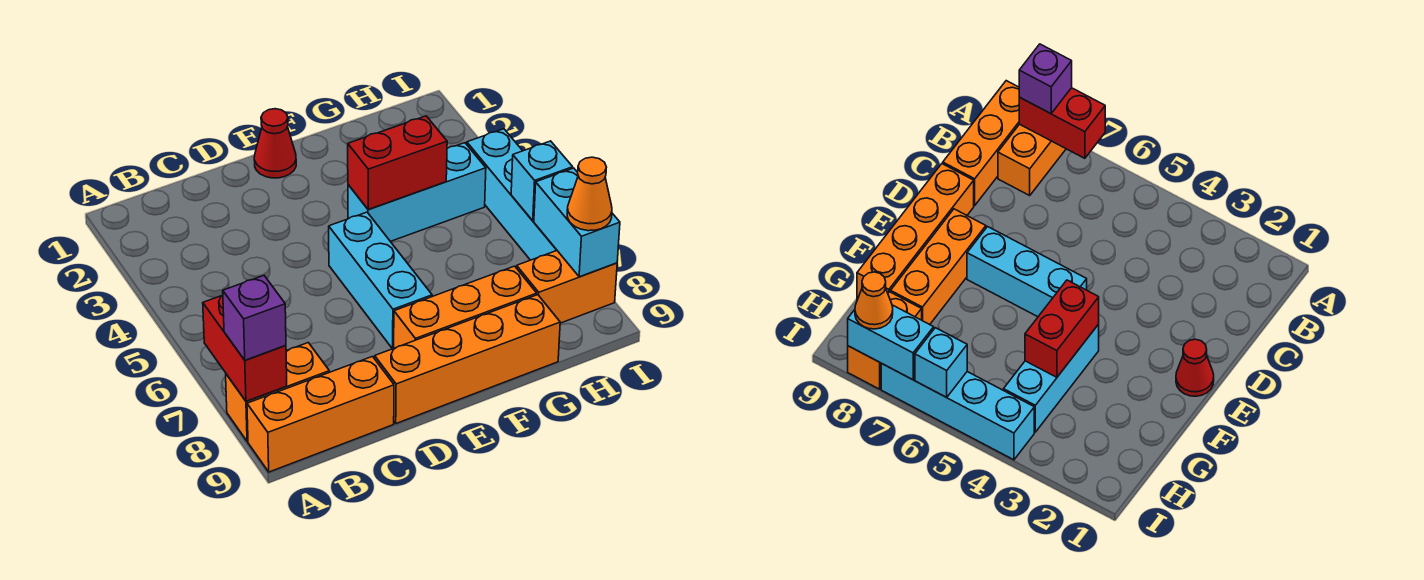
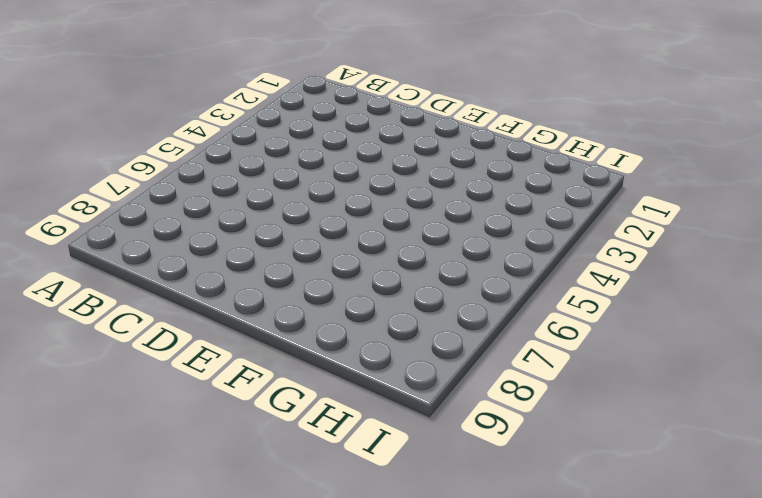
none -> orange 1x2 brick [226,343,329,441]
none -> orange 1x3 brick [247,357,394,472]
none -> orange 1x4 brick [374,295,560,423]

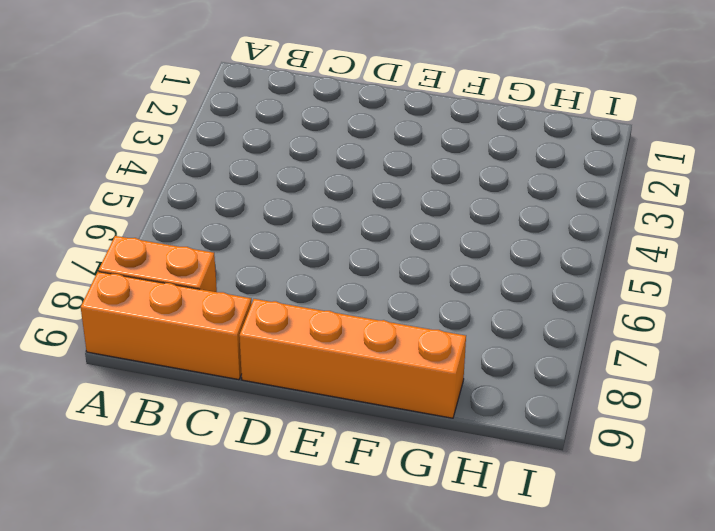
none -> red 1x1 cone [254,109,296,178]
none -> cyan 1x3 brick [329,212,432,349]
none -> orange 1x3 brick [394,266,537,348]

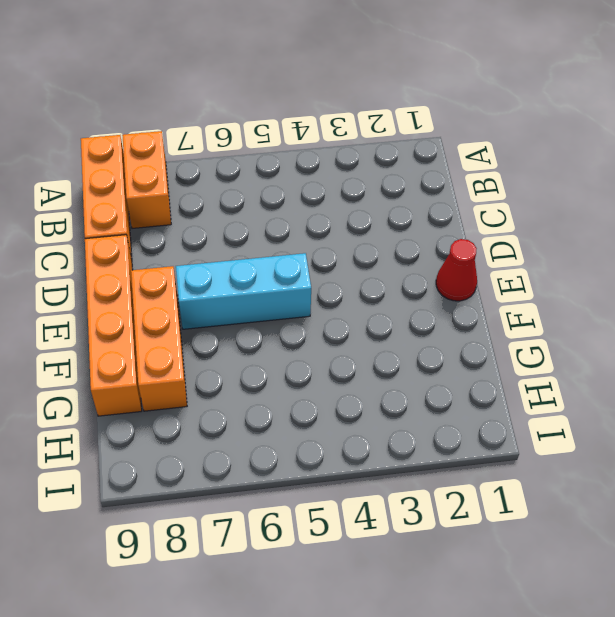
none -> cyan 1x3 brick [348,143,486,241]
none -> orange 1x2 brick [517,251,617,323]
none -> cyan 1x4 brick [467,129,557,260]

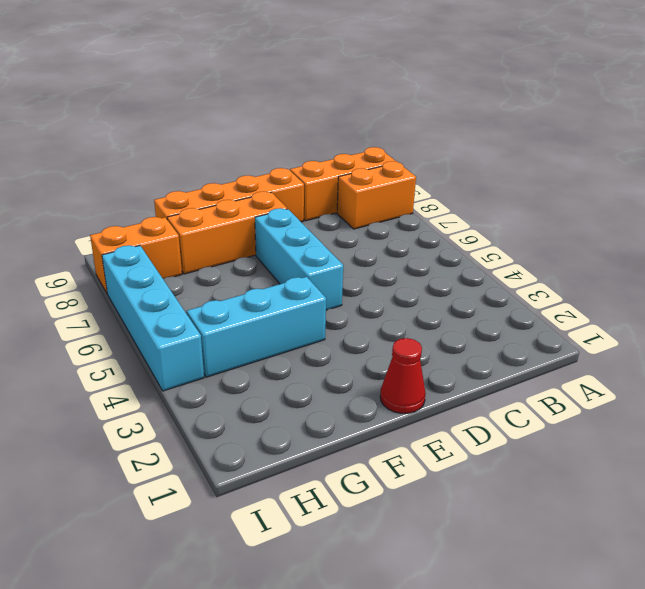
none -> red 1x2 brick [203,295,287,401]
none -> red 1x2 brick [348,116,447,210]
none -> cyan 1x1 brick [511,141,573,221]

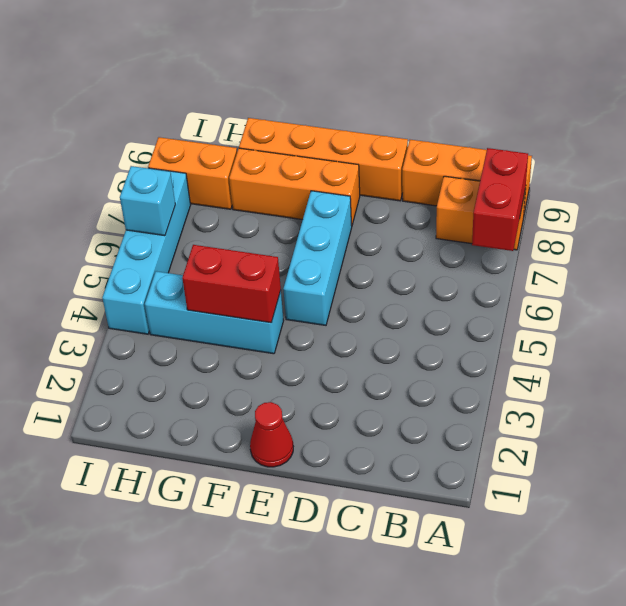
none -> cyan 1x2 brick [534,168,620,277]
none -> purple 1x1 brick [223,276,286,360]
none -> orange 1x1 cone [567,157,612,231]

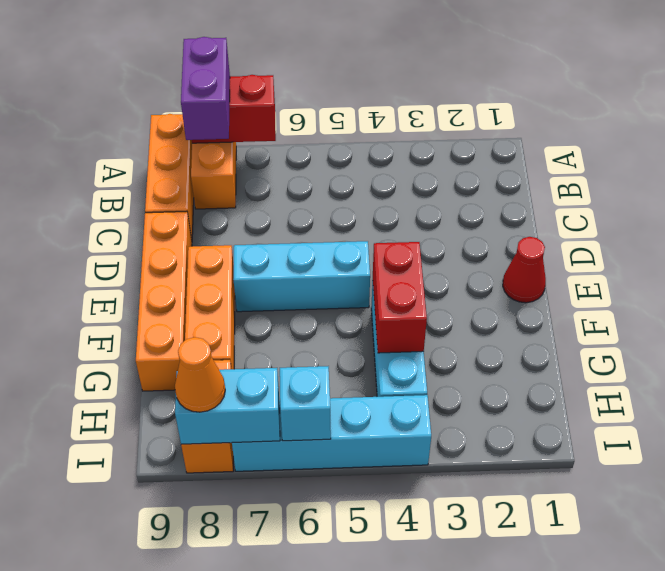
purple 1x2 brick [181,37,230,140] -> purple 1x1 brick [223,276,286,360]

